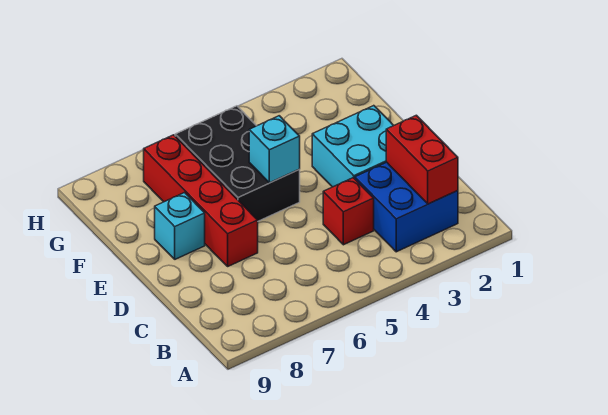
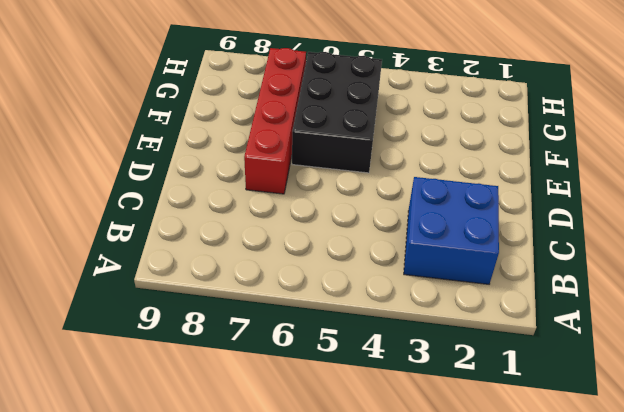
none -> red 1x1 brick [323,178,374,245]
none -> cyan 2x2 brick [312,106,394,187]

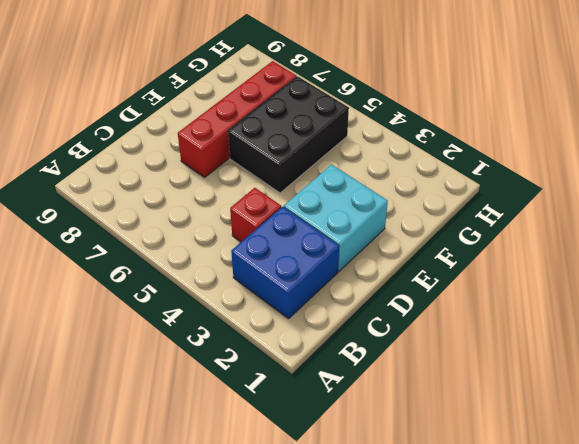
none -> cyan 1x1 brick [155,193,205,259]
none -> red 1x2 brick [386,115,458,204]

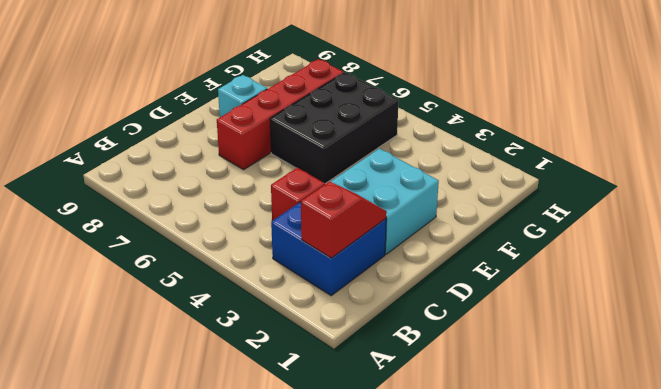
red 1x2 slope [301,181,387,258] -> red 1x2 brick [386,115,458,204]
none -> cyan 1x1 brick [249,116,300,183]

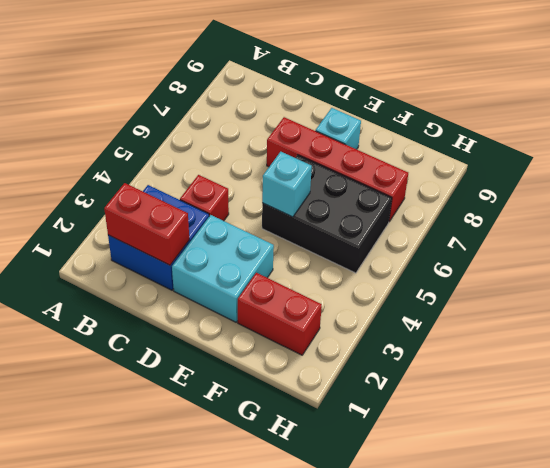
red 1x2 brick [238,273,322,355] -> none

